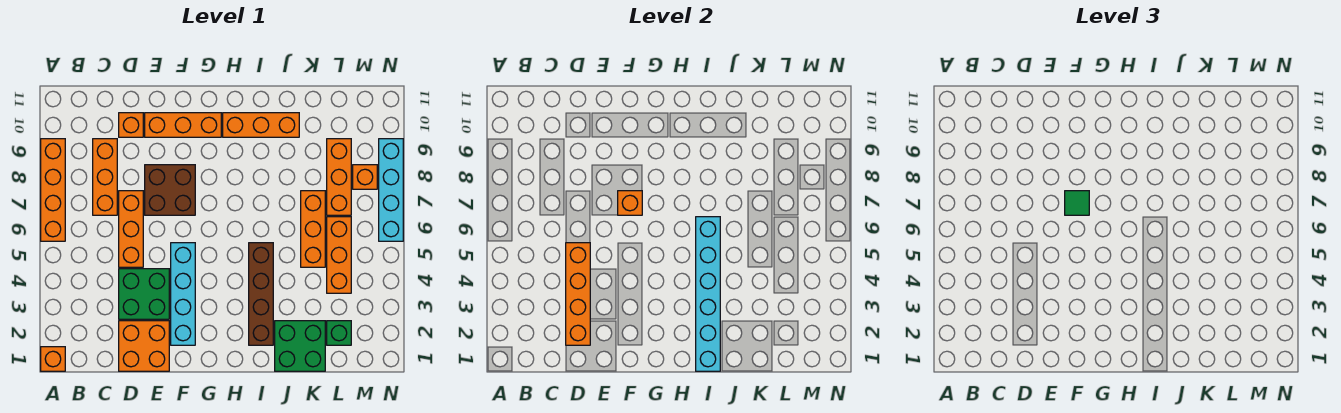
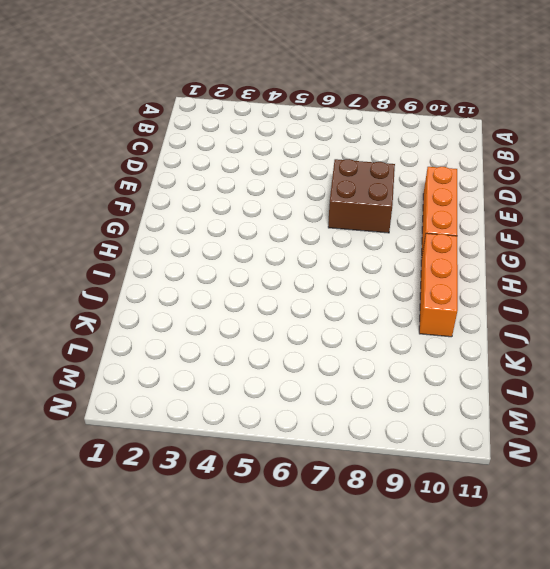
none -> orange 1x1 brick [41,347,65,371]
none -> orange 1x4 brick [41,139,65,241]
none -> orange 1x3 brick [93,139,117,215]

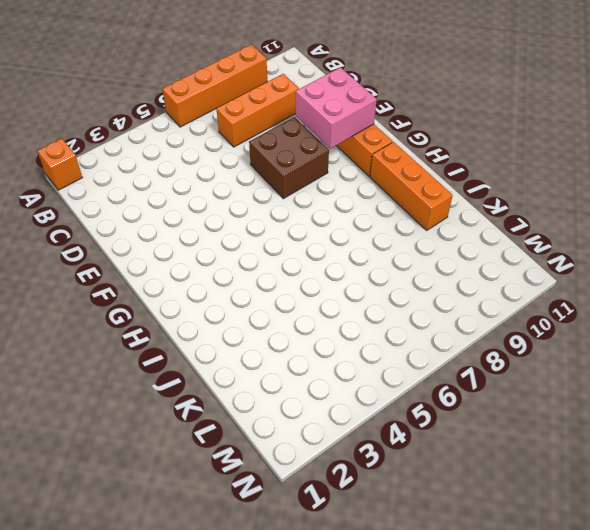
pink 2x2 brick [296,67,377,149] -> none
none -> orange 2x2 brick [119,321,169,371]
none -> green 2x2 brick [119,269,169,319]
none -> orange 1x3 brick [119,191,143,267]

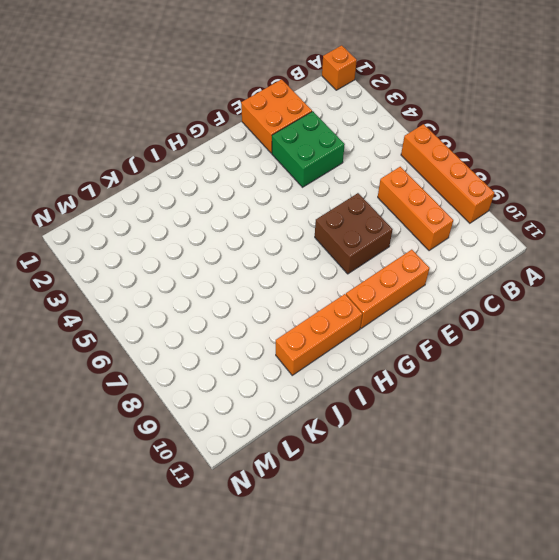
none -> orange 1x3 brick [119,191,143,267]
none -> orange 1x1 brick [119,113,143,137]
none -> cyan 1x4 brick [171,243,195,345]

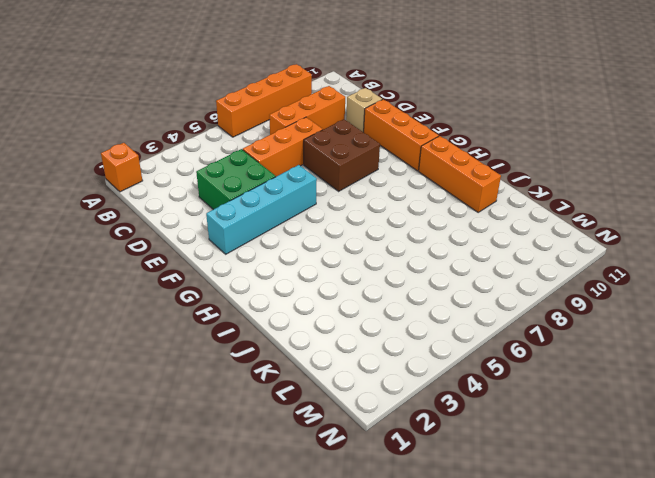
tan 1x1 brick [346,88,382,132] -> orange 1x1 brick [119,113,143,137]
none -> orange 2x2 brick [119,321,169,371]
none -> brown 1x4 brick [249,243,273,345]
none -> green 2x2 brick [275,321,325,371]

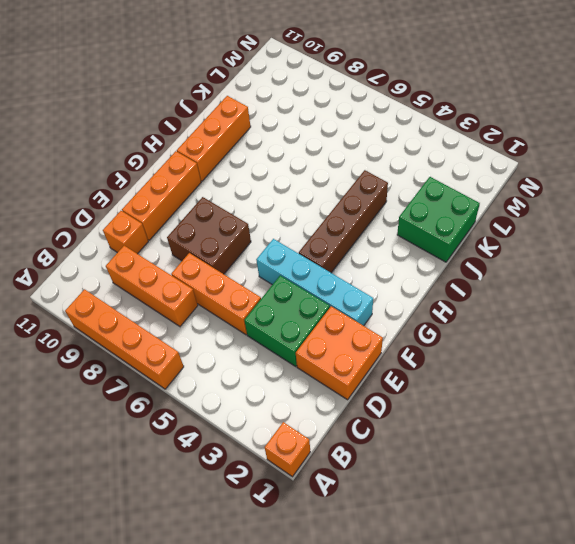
brown 1x4 brick [299,170,388,273] -> brown 1x4 brick turned to [249,243,273,345]
none -> orange 1x3 brick [301,191,325,267]
none -> green 1x1 brick [327,321,351,345]
none -> orange 1x3 brick [327,217,351,293]

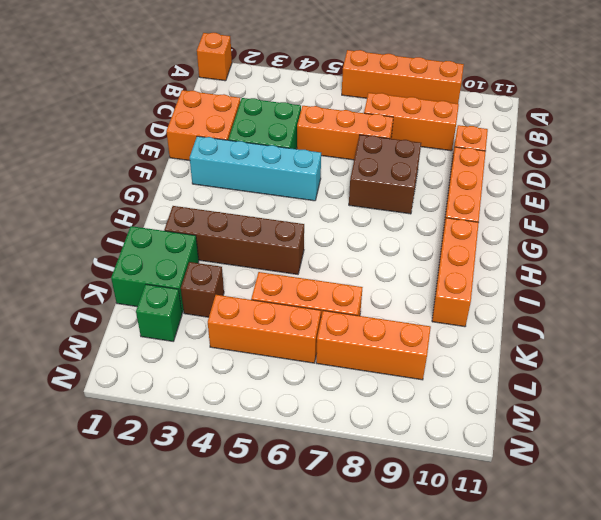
brown 1x1 brick [181,262,224,317] -> none
none -> orange 1x1 brick [353,165,377,189]
none -> cyan 1x4 brick [379,139,403,241]
none -> orange 1x4 brick [566,243,590,345]

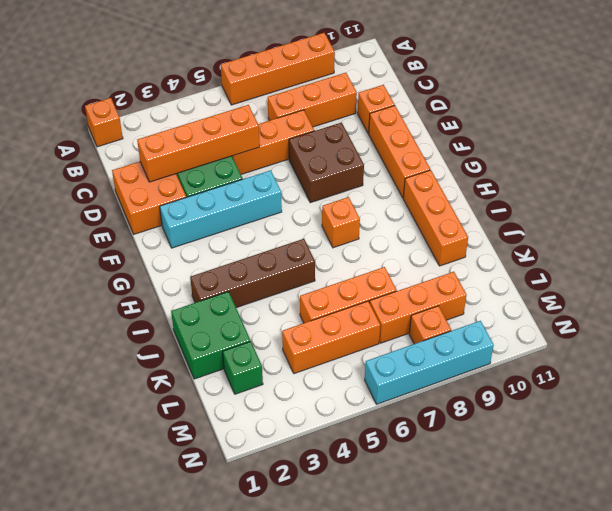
orange 1x1 brick [322,197,360,248] -> orange 1x1 brick moved to [618,191,642,215]
none -> cyan 1x6 brick [696,217,720,371]
none -> green 1x1 tile [1065,191,1089,215]

